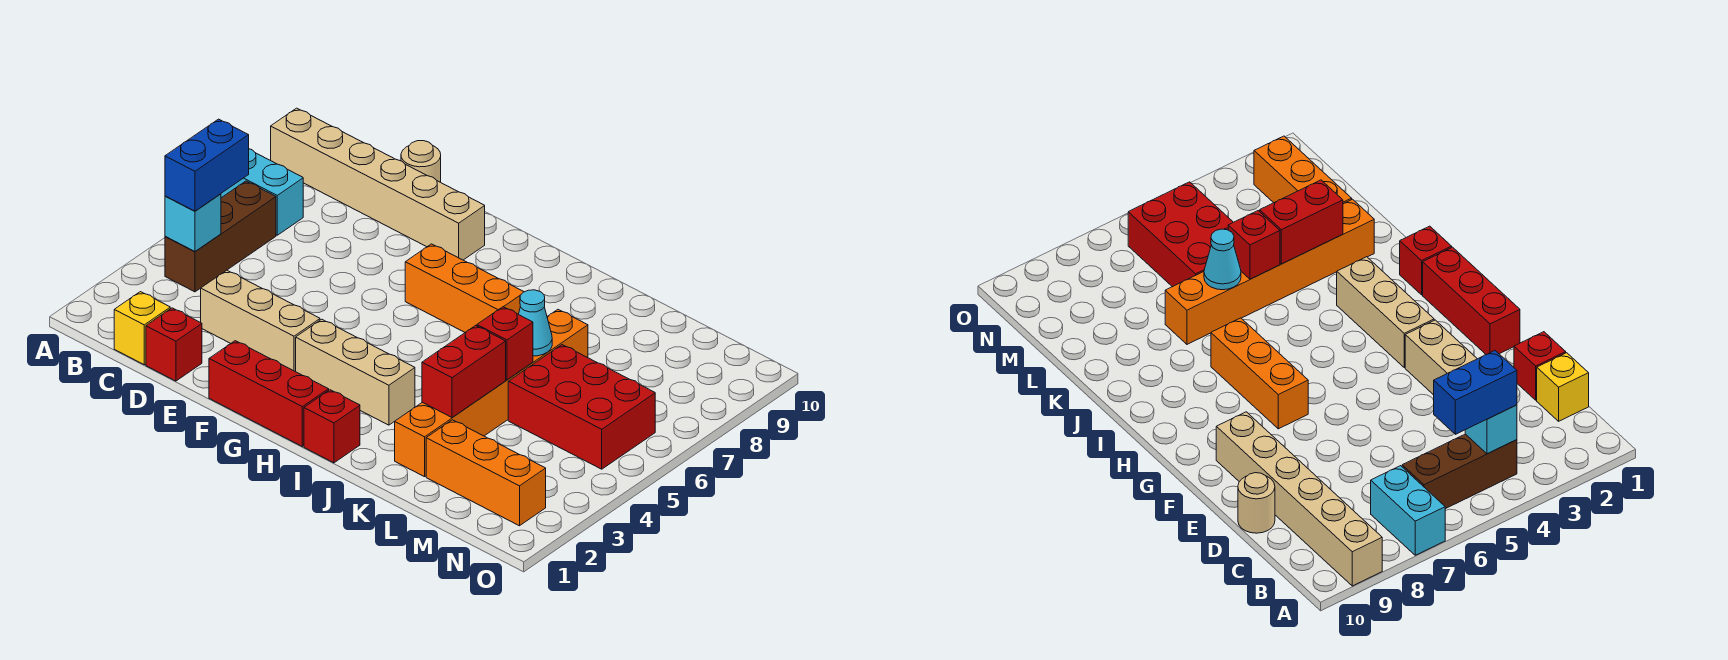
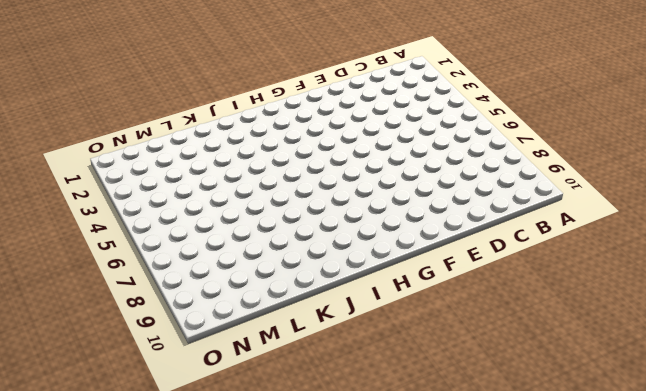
none -> cyan 1x2 brick [221,149,303,235]
none -> tan 1x6 brick [271,108,485,260]
none -> brown 1x3 brick [165,181,276,292]

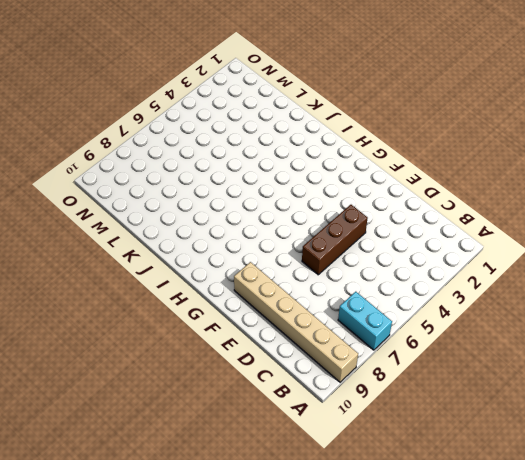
brown 1x3 brick [302,205,368,275] -> brown 1x3 brick moved to [165,181,276,292]
none -> yellow 1x1 brick [114,292,170,365]
none -> red 1x1 brick [146,308,202,381]
none -> tan 1x3 brick [201,270,320,372]

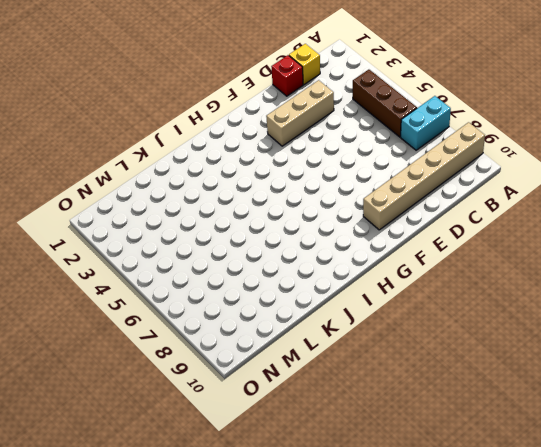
none -> tan 1x1 round brick [401,141,441,182]
none -> red 1x3 brick [209,341,329,446]
none -> tan 1x3 brick [296,319,415,425]

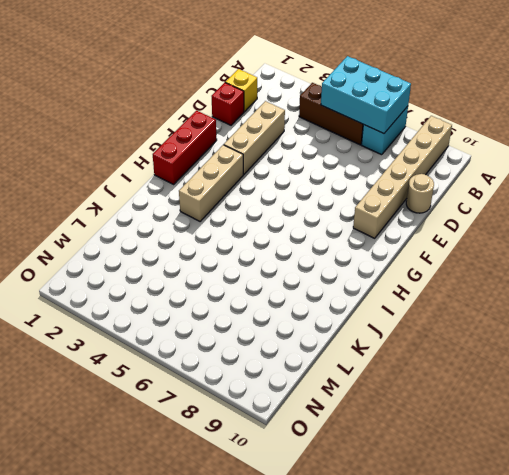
cyan 2x3 brick [321,56,411,134] -> none
none -> orange 1x3 brick [405,244,524,332]
none -> red 1x1 brick [304,390,360,463]
none -> orange 1x6 brick [395,310,588,477]

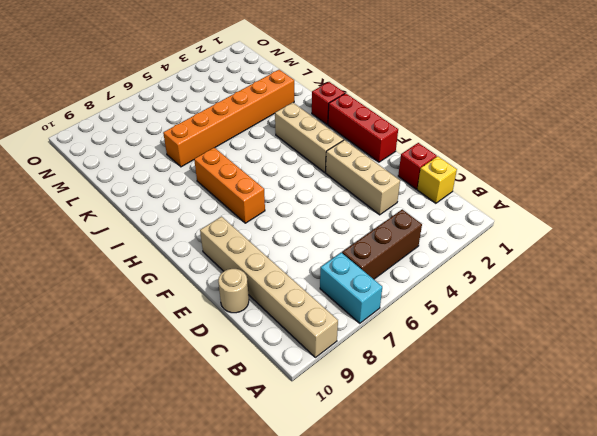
none -> orange 1x3 brick [426,420,546,526]
none -> red 2x3 brick [508,345,655,469]
none -> cyan 1x1 brick [165,194,221,251]

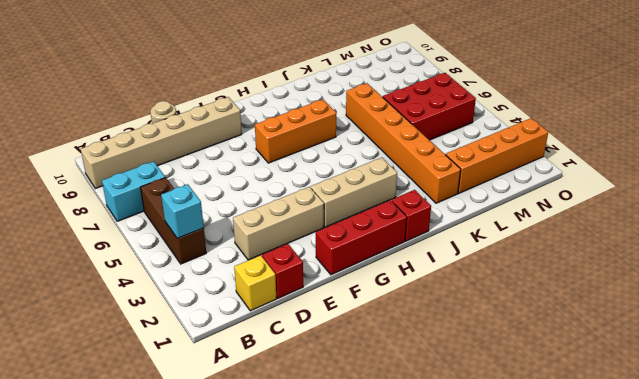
orange 1x4 brick [445,118,548,193] -> orange 1x3 brick [426,420,546,526]
none -> red 1x2 brick [422,326,506,418]
none -> red 1x1 brick [477,307,533,380]
none -> cyan 1x1 cone [518,290,552,356]

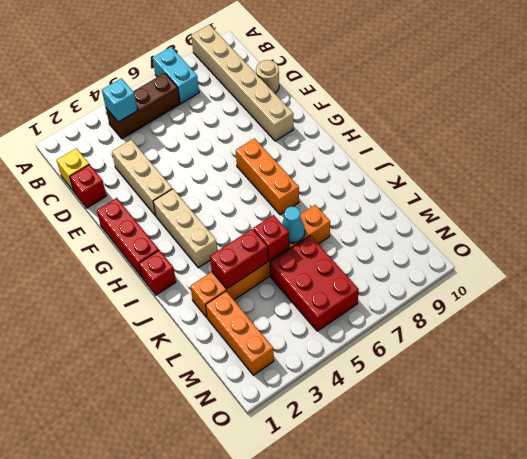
none -> blue 1x2 brick [165,119,249,211]

